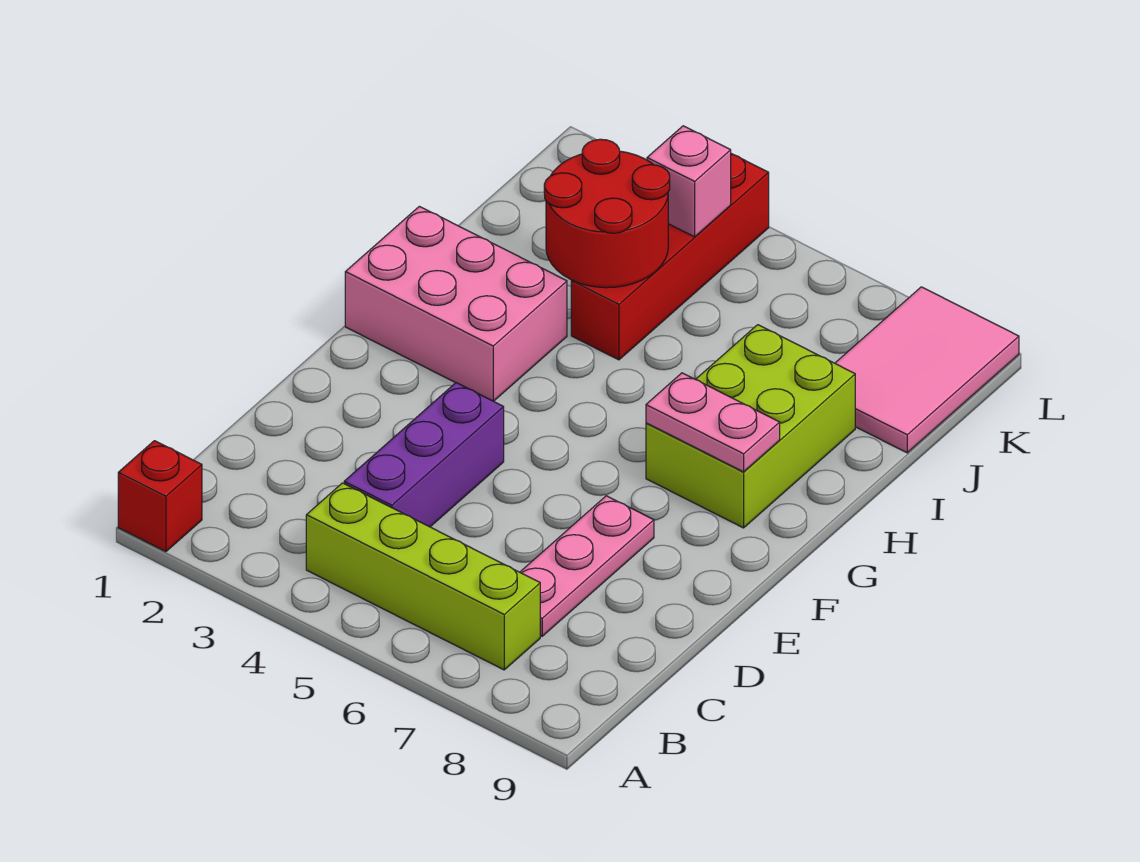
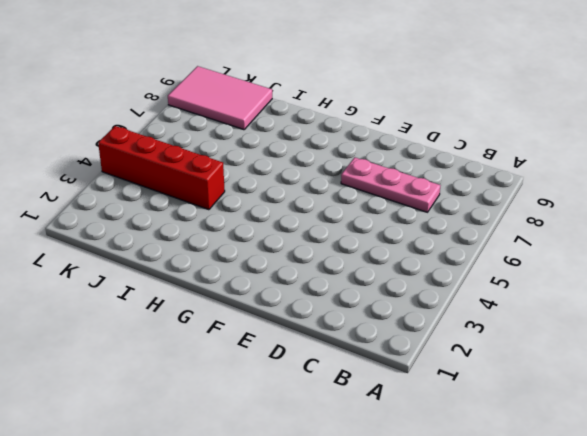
none -> red 1x1 brick [118,441,202,552]
none -> lime 1x4 brick [306,483,540,670]

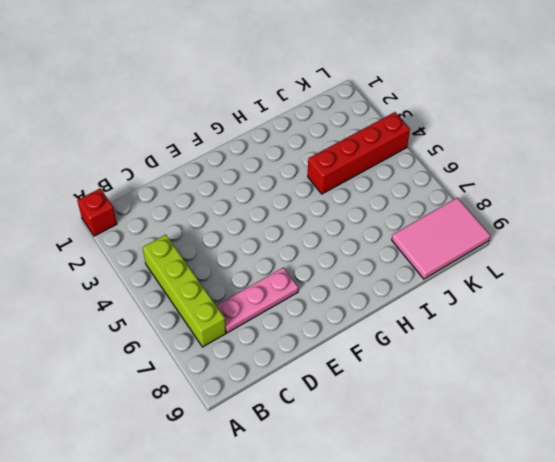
none -> purple 1x3 brick [344,383,504,527]
none -> pink 2x3 brick [345,206,567,401]

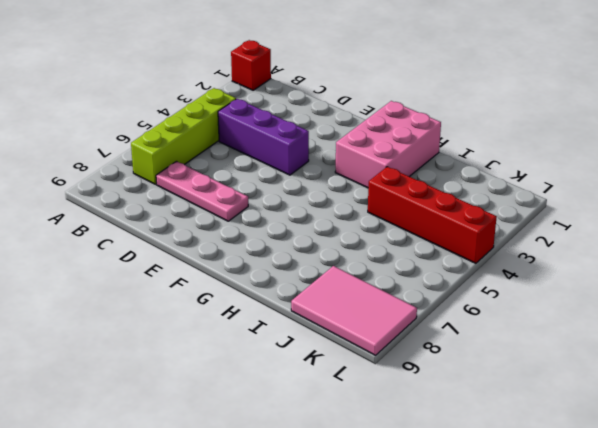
none -> lime 2x3 brick [646,325,855,528]
none -> pink 1x2 plate [646,373,780,472]

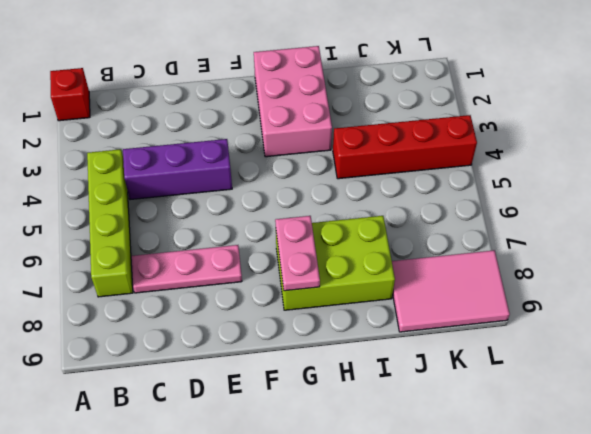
none -> red 2x2 round brick [544,139,670,288]
none -> pink 1x1 brick [647,126,731,237]

